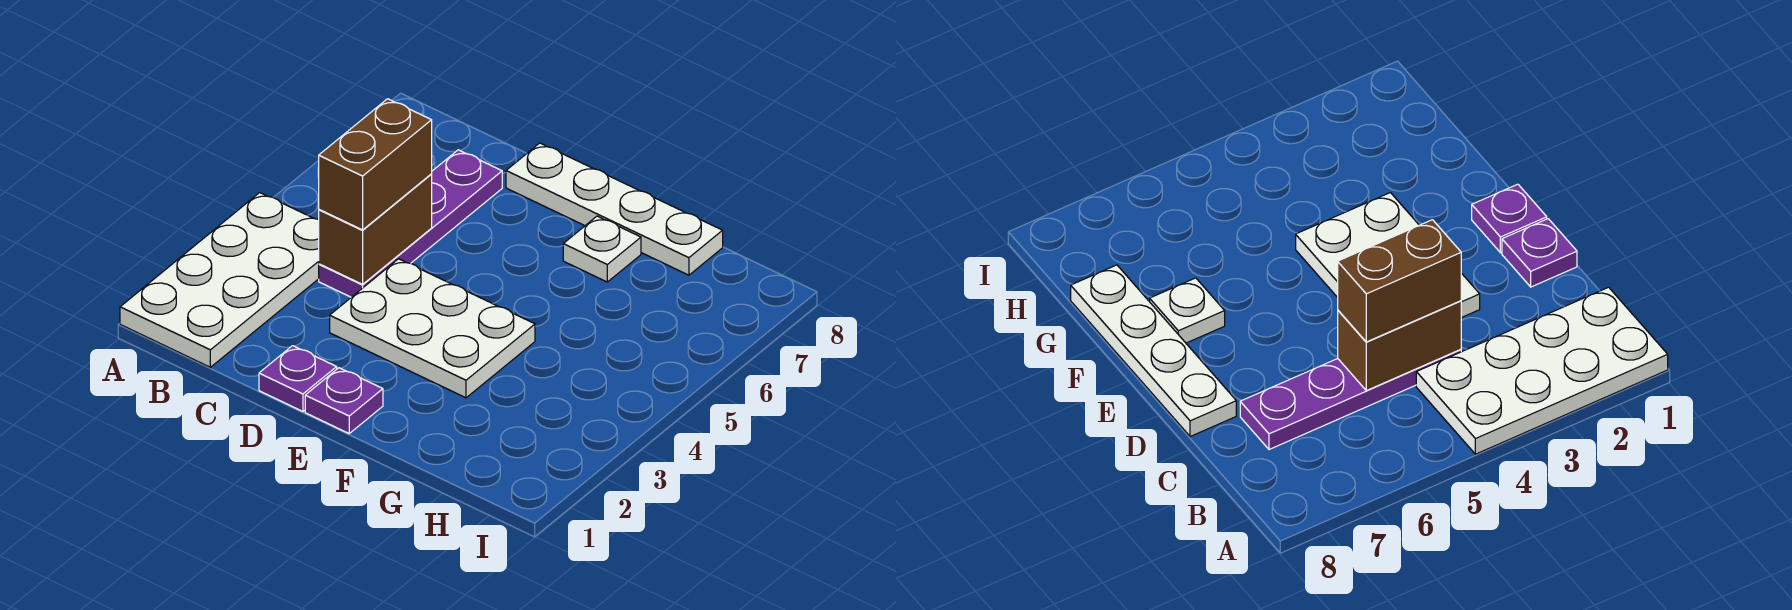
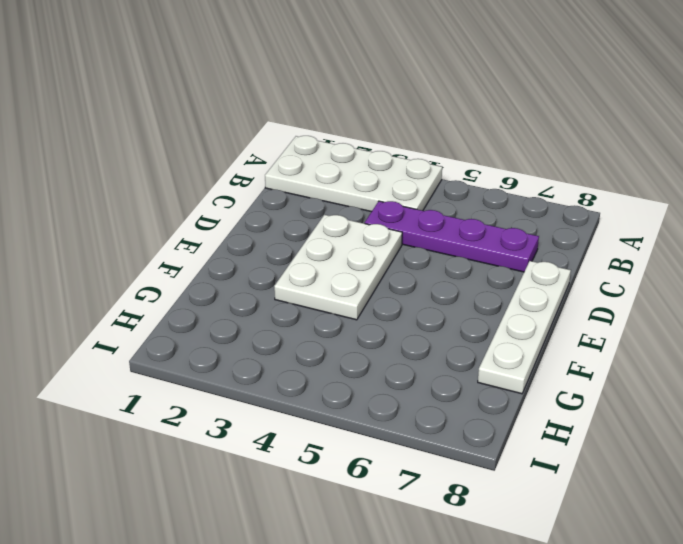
none -> purple 1x1 plate [259,346,337,411]
none -> purple 1x1 plate [305,368,383,433]

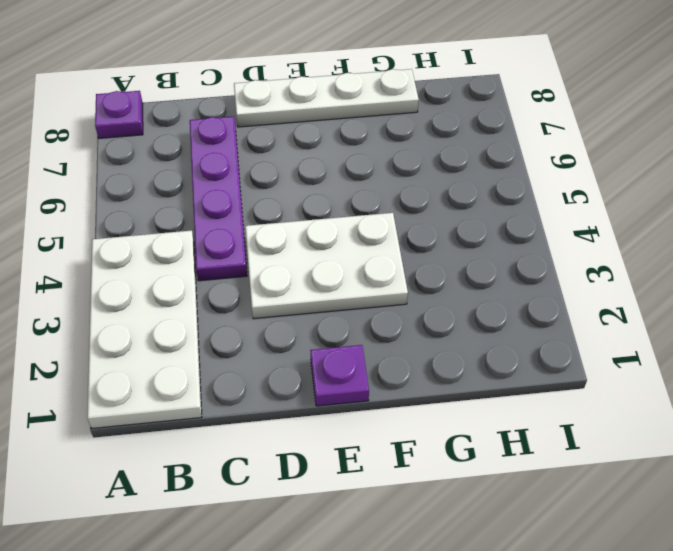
purple 1x1 plate [95,91,143,138] -> purple 1x1 plate moved to [259,346,337,411]
none -> white 1x1 plate [563,216,641,282]
none -> brown 1x2 brick [319,175,432,284]

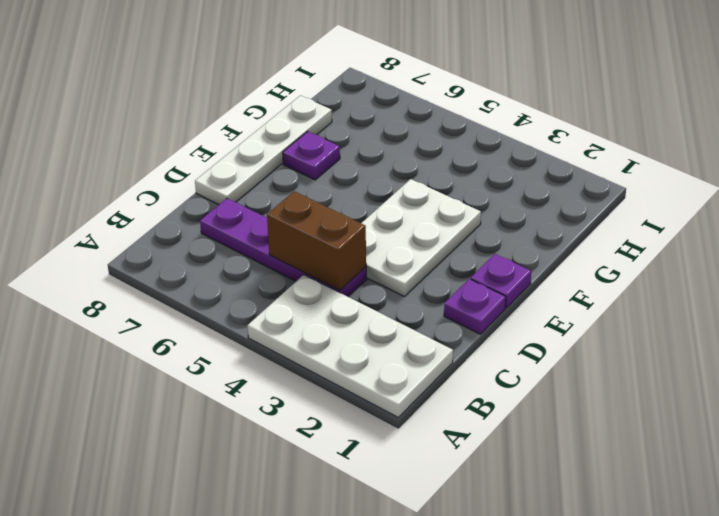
purple 1x1 plate [283,131,340,180] -> white 1x1 plate [563,216,641,282]
none -> brown 1x2 brick [319,99,432,230]

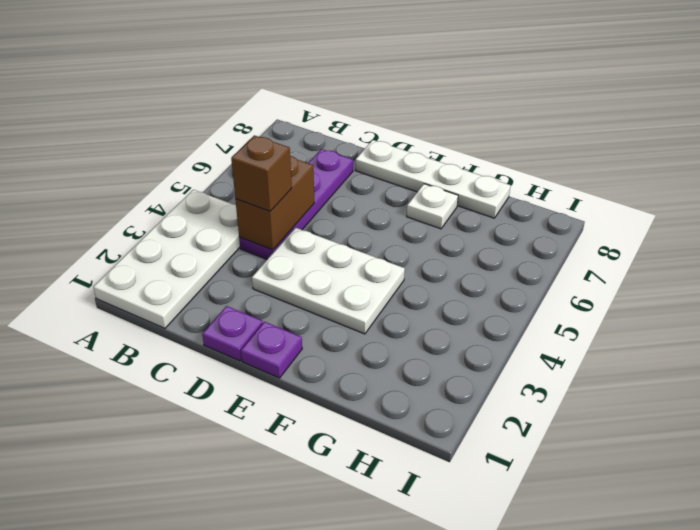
brown 1x1 brick [231,135,292,211] -> brown 1x2 brick [319,99,432,230]

